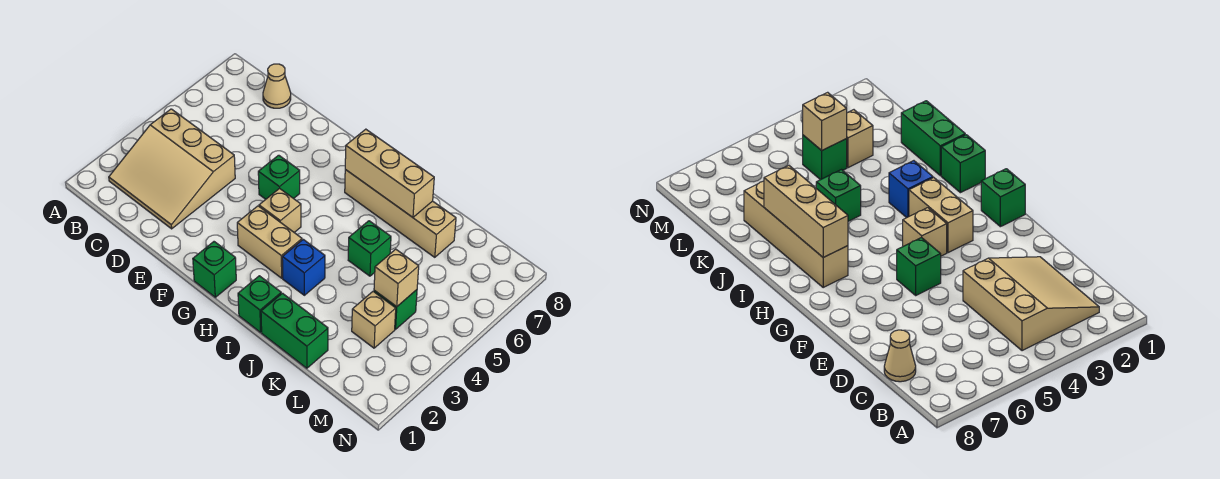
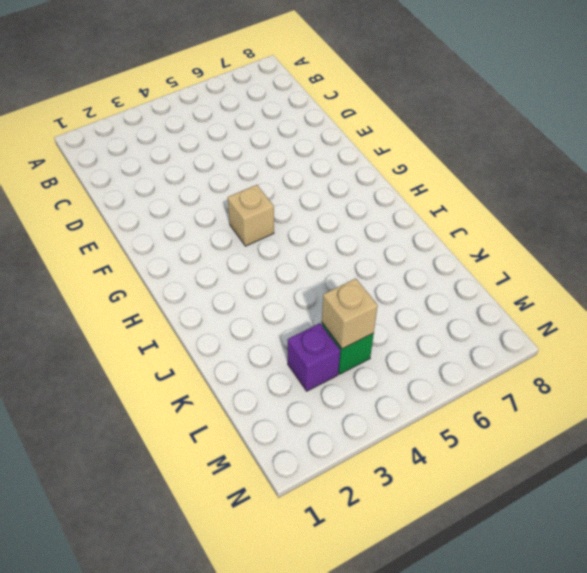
purple 1x1 brick [288,323,340,391] -> tan 1x1 brick [352,291,396,348]
none -> tan 3x3 slope [109,109,235,229]
none -> tan 1x1 cone [263,64,291,108]
none -> green 1x1 brick [258,155,300,199]

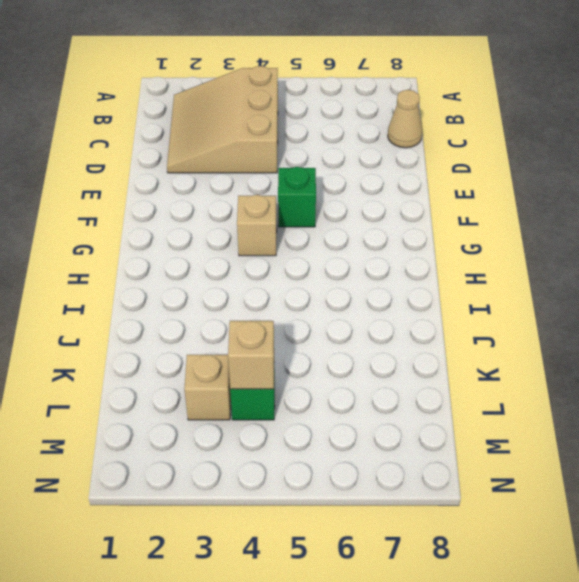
none -> green 1x1 brick [193,242,236,297]
none -> tan 1x2 brick [237,206,302,278]
none -> tan 1x4 brick [345,170,456,257]

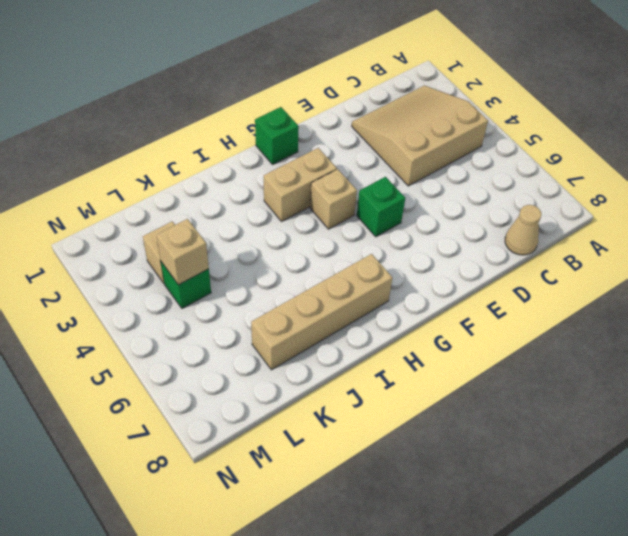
none -> green 1x1 brick [238,276,281,332]
none -> blue 1x1 brick [282,239,325,295]
none -> green 1x2 brick [261,293,328,368]

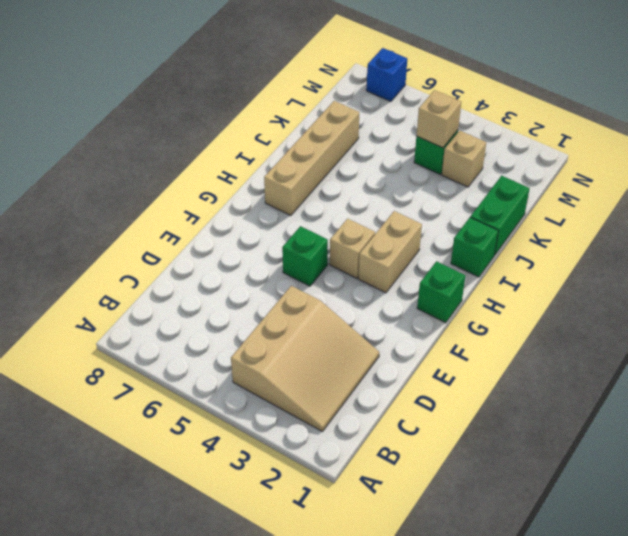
blue 1x1 brick [366,48,407,101] -> blue 1x1 brick moved to [282,239,325,295]
none -> tan 1x1 cone [263,64,291,108]
none -> green 1x1 brick [348,221,391,276]
none -> tan 1x3 brick [345,129,434,217]

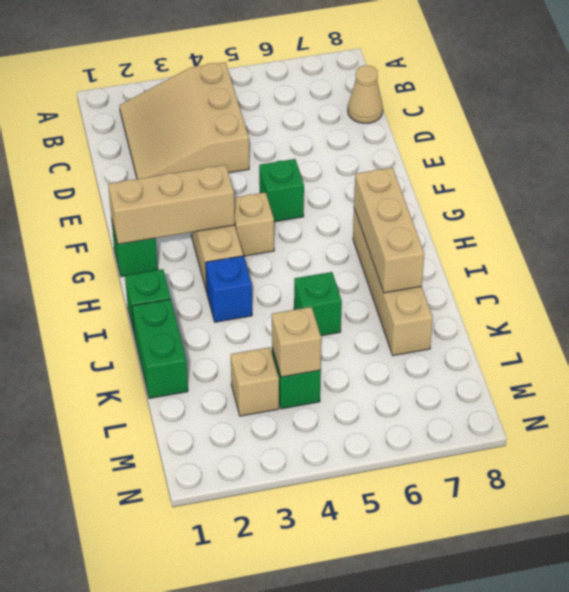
tan 1x3 brick [108,165,235,244] -> none

